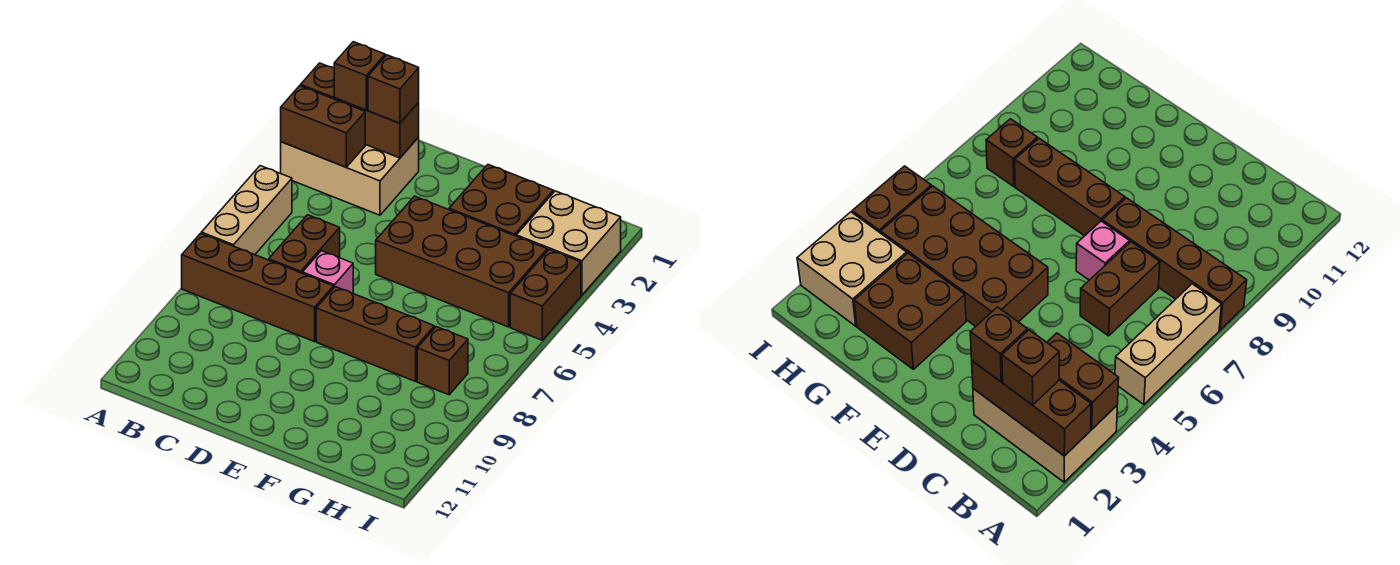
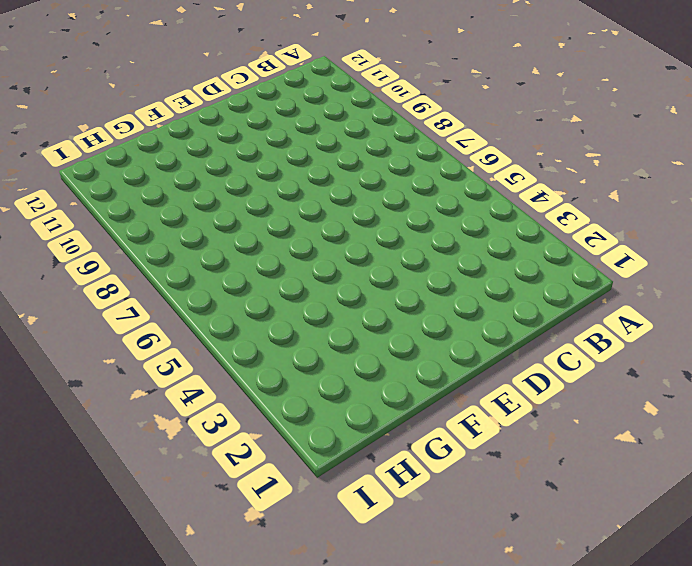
none -> tan 2x3 brick [281,137,419,215]
none -> tan 1x3 brick [201,166,292,255]
none -> brown 1x4 brick [182,233,334,342]

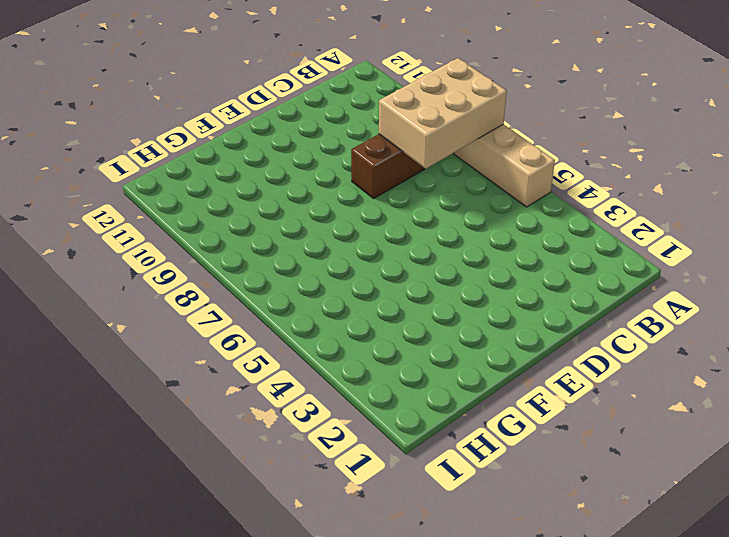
tan 2x3 brick [379,58,507,169] -> tan 2x3 brick moved to [281,137,419,215]
none -> brown 1x2 brick [269,215,340,273]
none -> pink 1x1 brick [302,251,353,293]
none -> brown 2x4 brick [376,196,547,327]

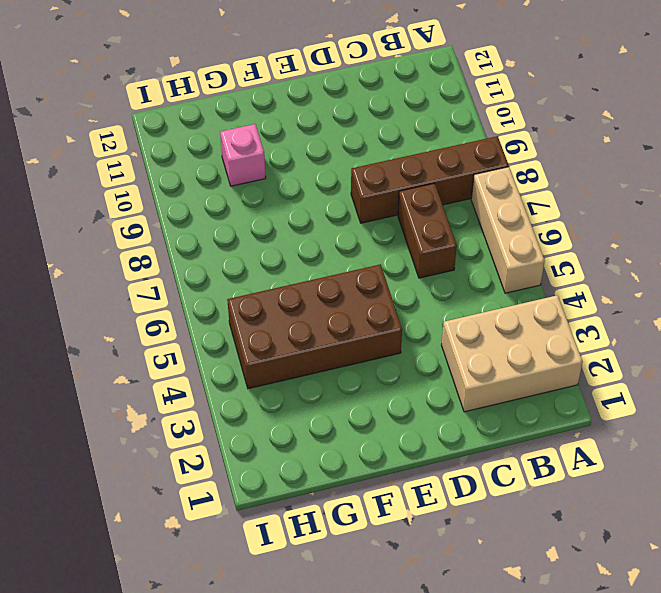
pink 1x1 brick [220,124,266,186] -> pink 1x1 brick moved to [302,251,353,293]
none -> brown 1x3 brick [316,287,434,381]
none -> brown 2x2 brick [449,165,553,236]
none -> tan 2x2 brick [516,191,621,295]

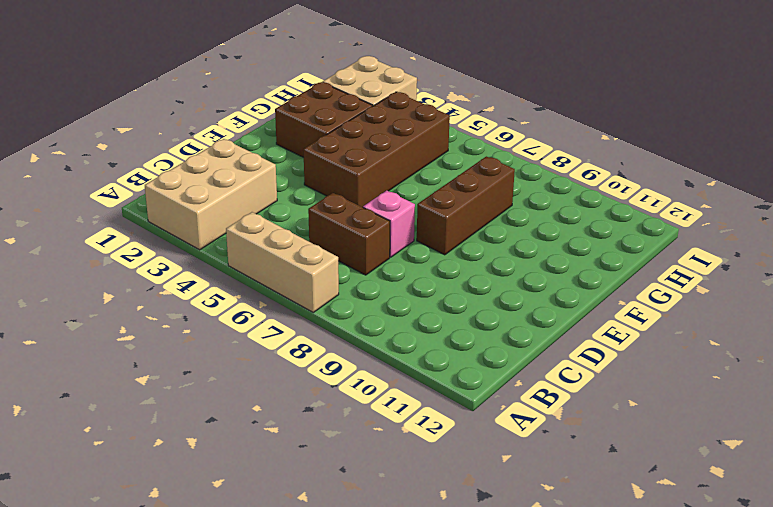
none -> brown 1x4 brick [182,233,334,342]
none -> brown 1x1 brick [417,327,468,395]
none -> brown 1x2 brick [510,250,581,340]

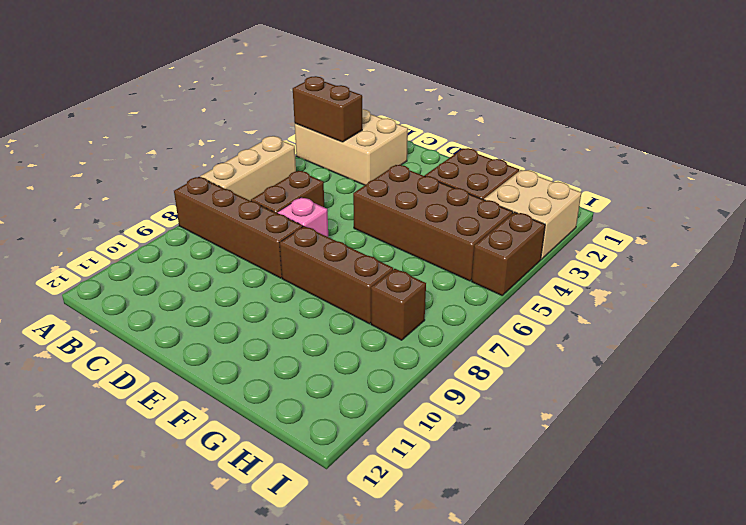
none -> brown 1x3 brick [301,63,419,158]
none -> brown 1x1 brick [334,42,385,110]
none -> brown 1x1 brick [368,55,419,123]

